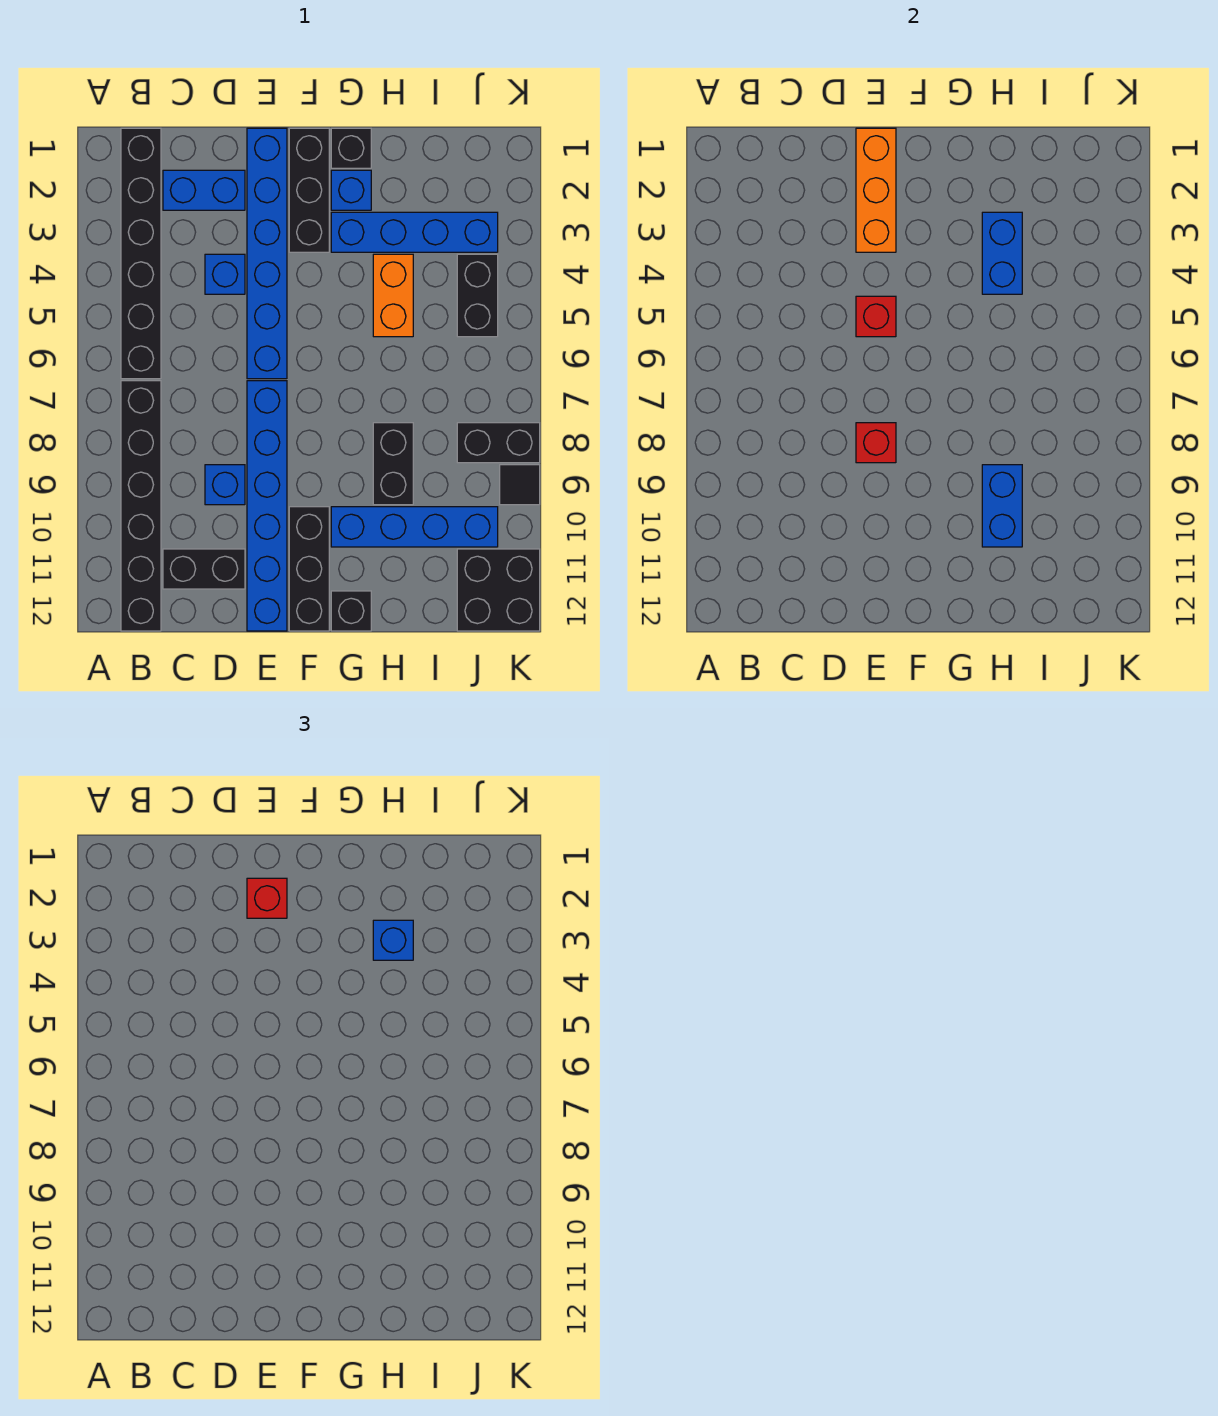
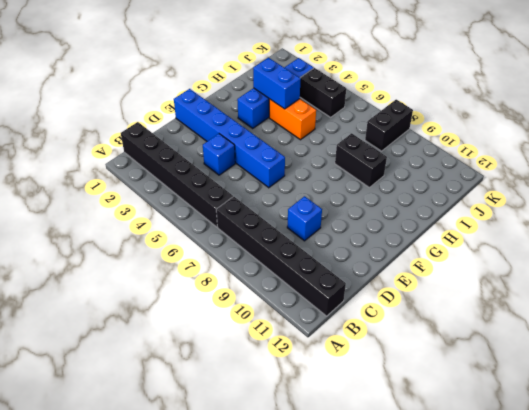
none -> blue 1x2 brick [163,170,245,210]
none -> black 1x2 brick [163,549,245,589]
none -> blue 1x6 brick [247,381,287,631]

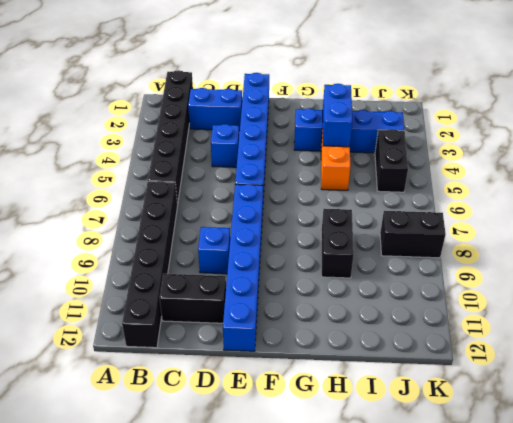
none -> black 1x3 brick [289,128,329,252]
none -> black 1x3 brick [289,507,329,631]
none -> black 1x1 brick [331,128,371,168]

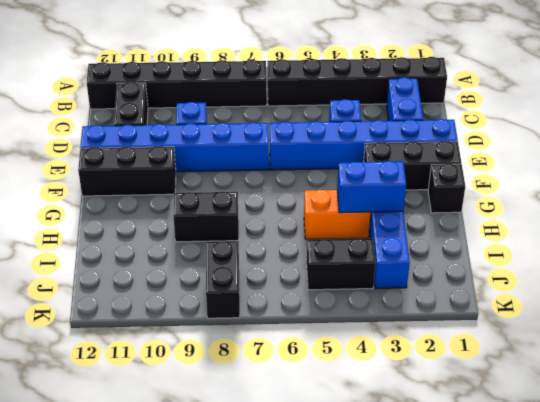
none -> blue 1x1 brick [331,170,371,210]
none -> blue 1x4 brick [331,507,498,547]
none -> black 1x1 brick [331,591,371,631]

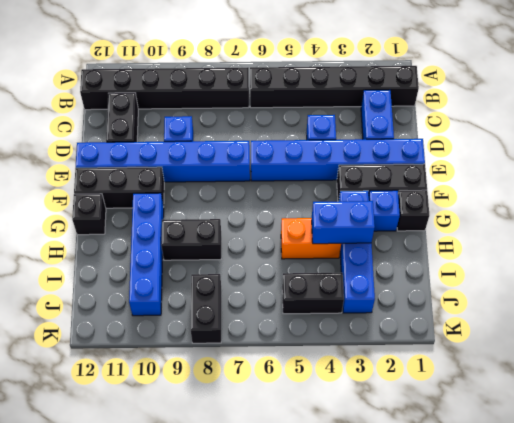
none -> black 2x2 brick [457,549,540,631]
none -> black 1x1 tile [500,465,540,505]
none -> orange 1x3 brick [856,128,896,252]

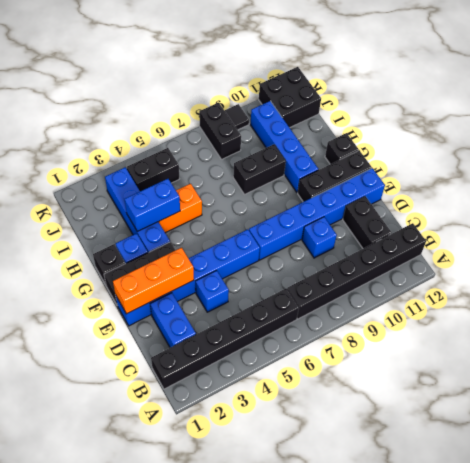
none -> red 1x1 brick [856,296,896,337]
none -> red 1x1 brick [856,423,896,463]
none -> blue 1x2 brick [982,465,1022,547]

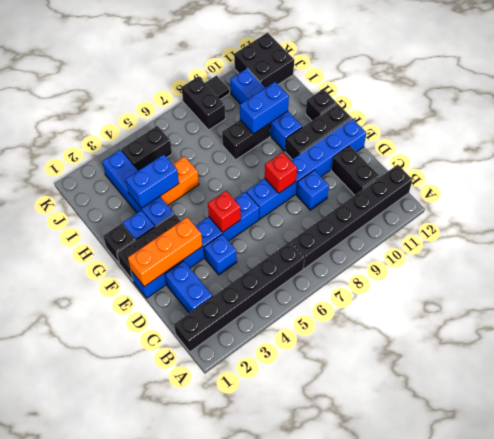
none -> red 1x1 brick [247,878,287,918]
none -> blue 1x1 brick [373,920,413,960]

